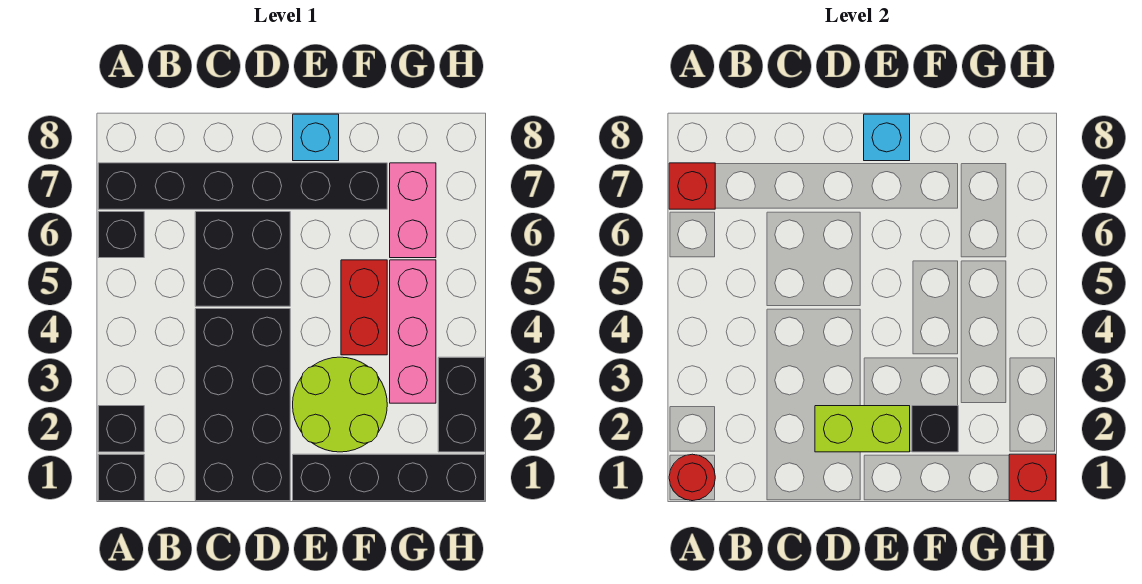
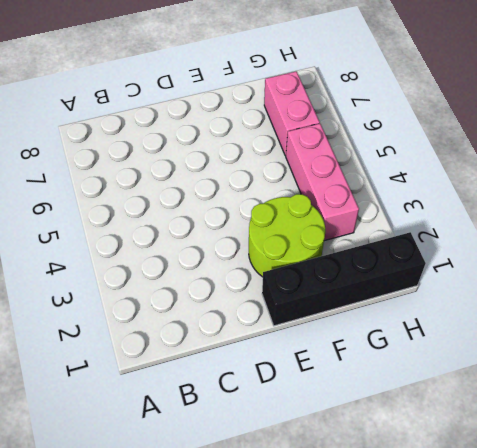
none -> black 1x1 brick [98,454,144,501]
none -> black 1x1 brick [98,406,144,452]
none -> black 1x1 brick [98,212,144,258]

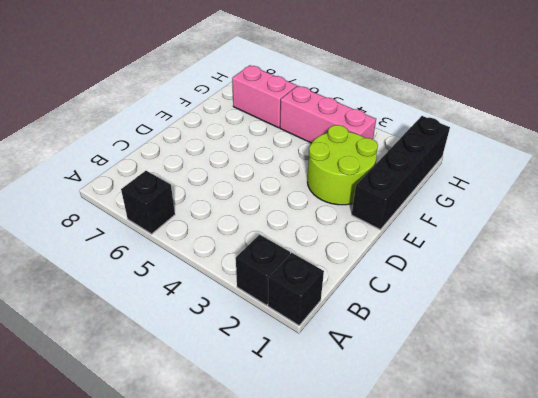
none -> black 1x6 brick [98,163,387,209]
none -> black 2x4 brick [195,309,290,501]
none -> black 2x2 brick [195,212,290,306]

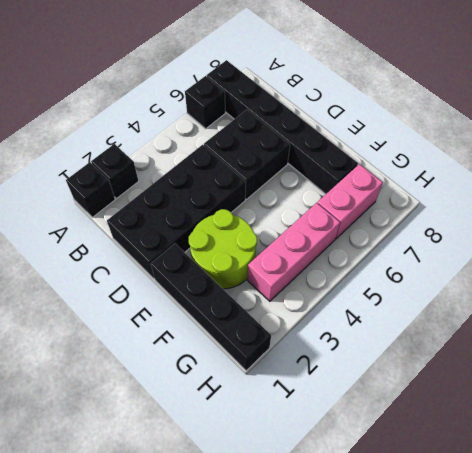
none -> cyan 1x1 brick [293,114,339,161]
none -> red 1x2 brick [341,260,387,355]
none -> black 1x2 brick [438,357,485,452]

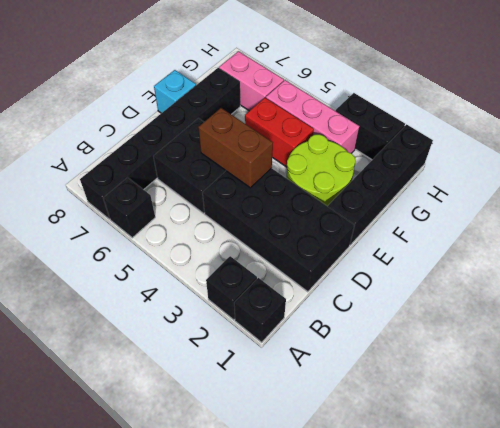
brown 1x2 brick [198,108,273,188] -> none
none -> red 1x1 round brick [669,454,715,501]
none -> red 1x1 brick [669,163,715,209]
none -> lime 1x2 brick [815,406,910,452]

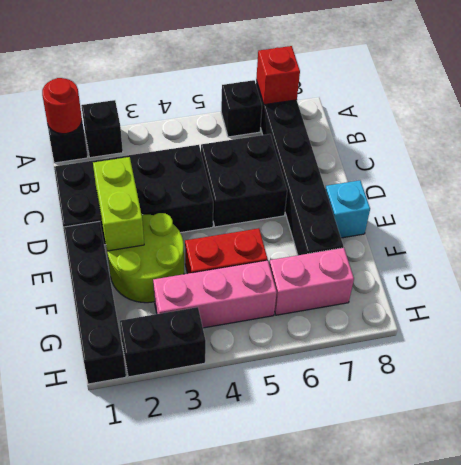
none -> cyan 1x1 brick [864,114,910,161]
none -> black 1x1 brick [912,406,958,452]
none -> red 1x1 brick [1009,454,1056,501]

